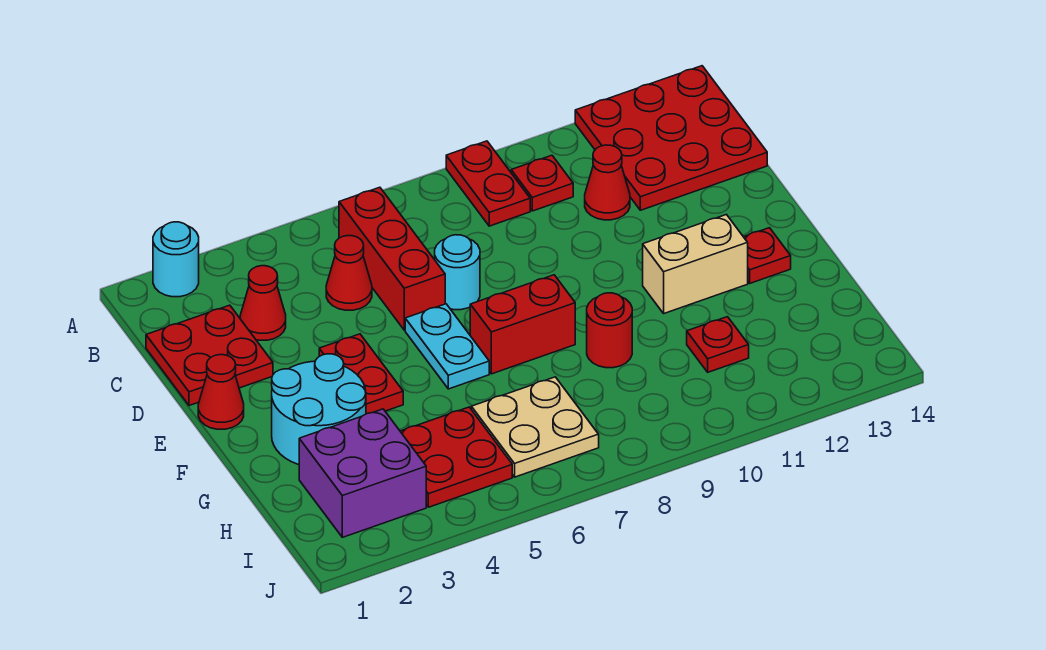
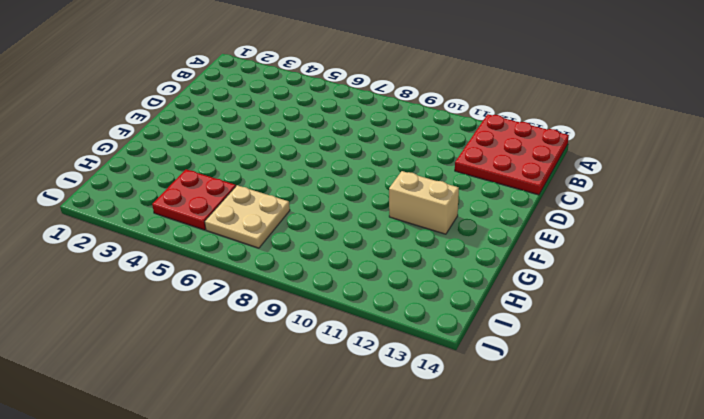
none -> cyan 1x1 round brick [153,222,199,297]
none -> red 1x2 plate [446,141,530,226]
none -> red 1x3 brick [339,187,445,330]

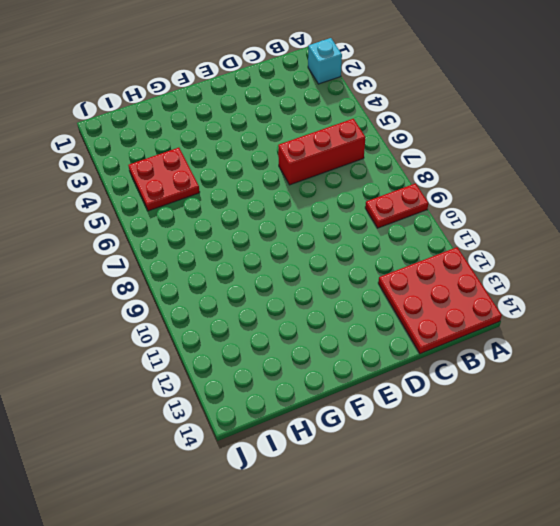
cyan 1x1 brick [308,38,342,84] -> cyan 1x1 round brick [153,222,199,297]
none -> red 1x1 plate [511,155,573,211]
none -> red 2x2 plate [146,305,273,406]
none -> red 1x1 cone [240,266,286,340]

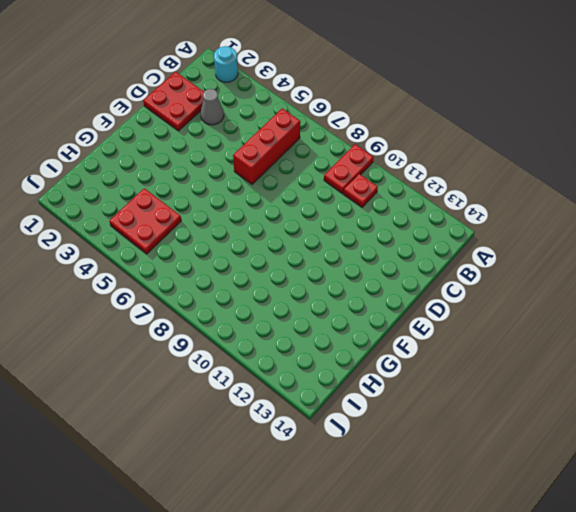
grey 1x1 cone [201,89,224,125] -> red 1x1 cone [240,266,286,340]
none -> red 3x3 plate [575,66,767,210]
none -> red 1x1 cone [326,236,372,310]
none -> red 1x1 cone [585,145,630,220]

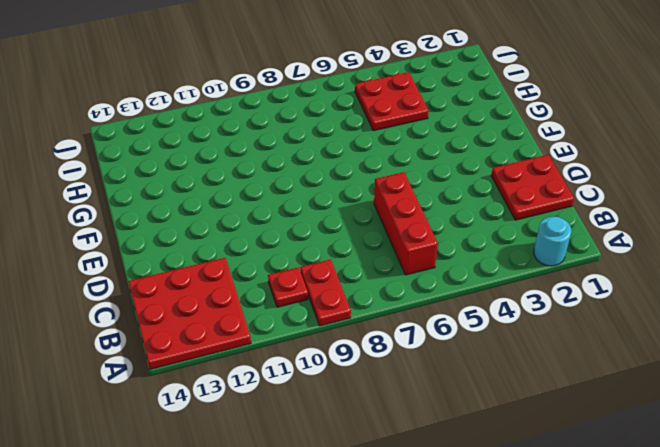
none -> red 1x1 cone [240,266,286,340]
none -> red 1x1 cone [326,236,372,310]
none -> red 1x1 cone [585,145,630,220]

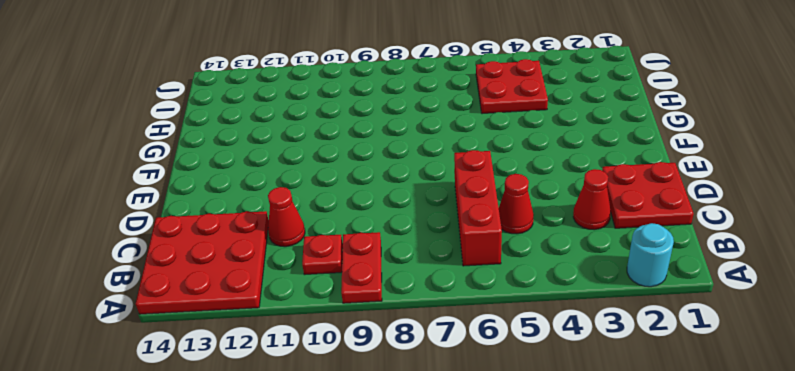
none -> cyan 1x1 round brick [435,235,480,310]
none -> red 1x1 cone [198,355,244,429]
none -> red 1x2 plate [319,334,403,414]

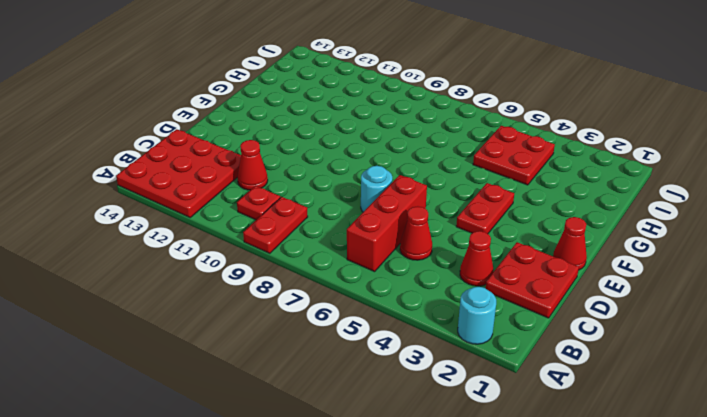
none -> cyan 1x2 plate [405,304,489,389]
none -> cyan 2x2 round brick [272,354,366,464]
none -> red 1x2 brick [470,275,575,374]

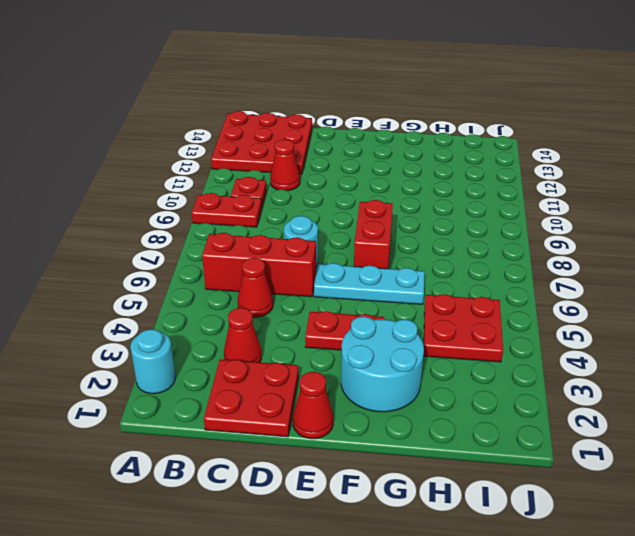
cyan 1x3 plate [314,263,425,304] -> cyan 1x2 plate [405,304,489,389]
none -> tan 1x2 brick [643,215,748,313]
none -> red 1x1 plate [744,228,791,283]
none -> red 1x1 round brick [587,293,632,368]

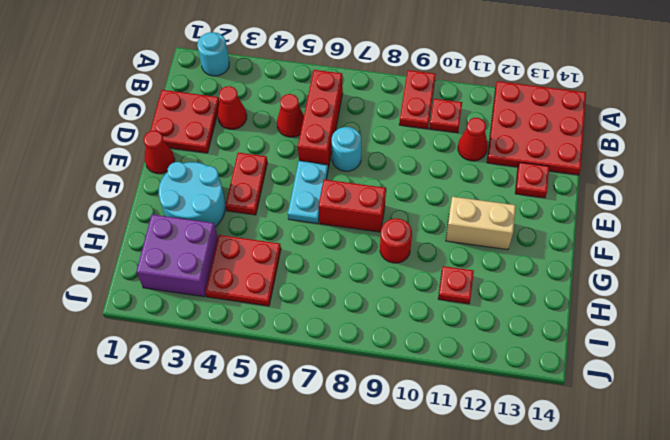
red 1x1 plate [515,162,549,198] -> red 1x1 plate moved to [744,228,791,283]
none -> tan 2x2 plate [471,377,599,477]

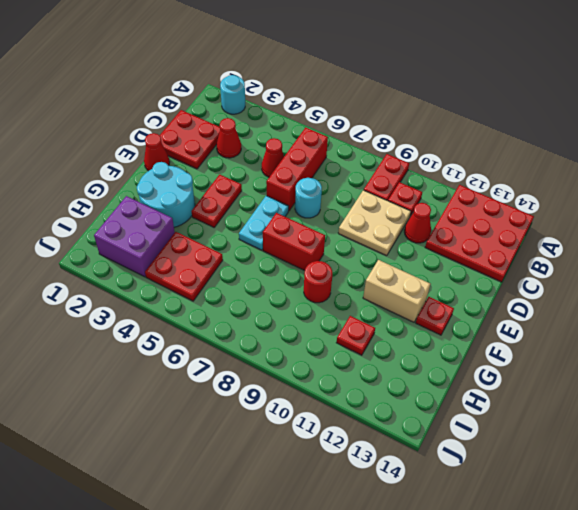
tan 2x2 plate [338,190,411,256] -> tan 2x2 plate moved to [471,377,599,477]

